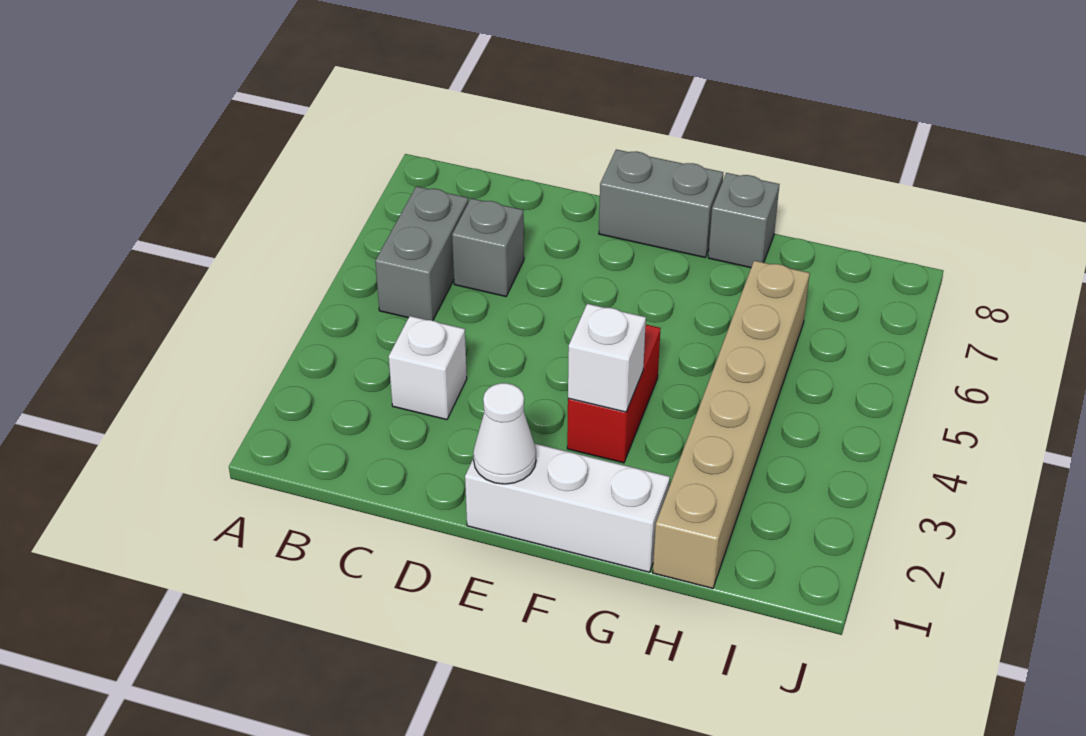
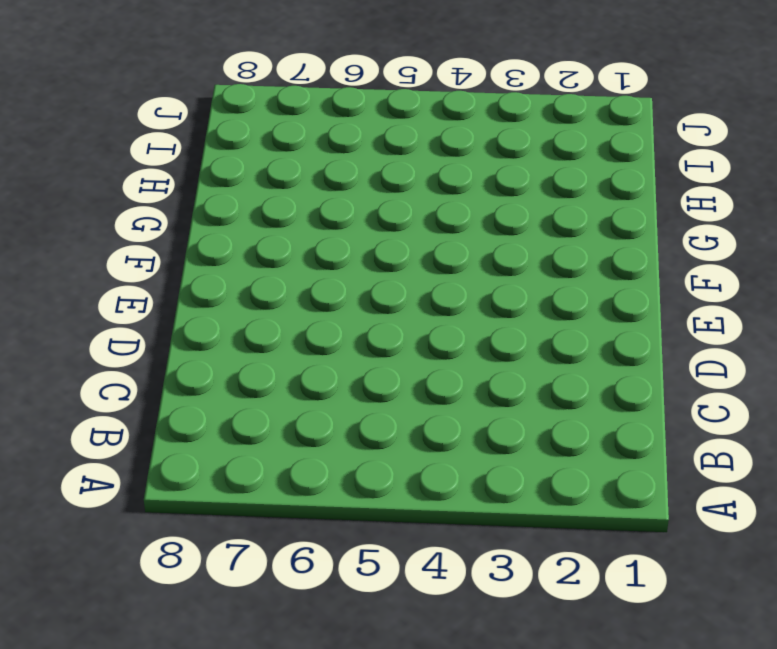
none -> grey 1x2 brick [375,186,468,321]
none -> white 1x1 brick [389,316,467,420]

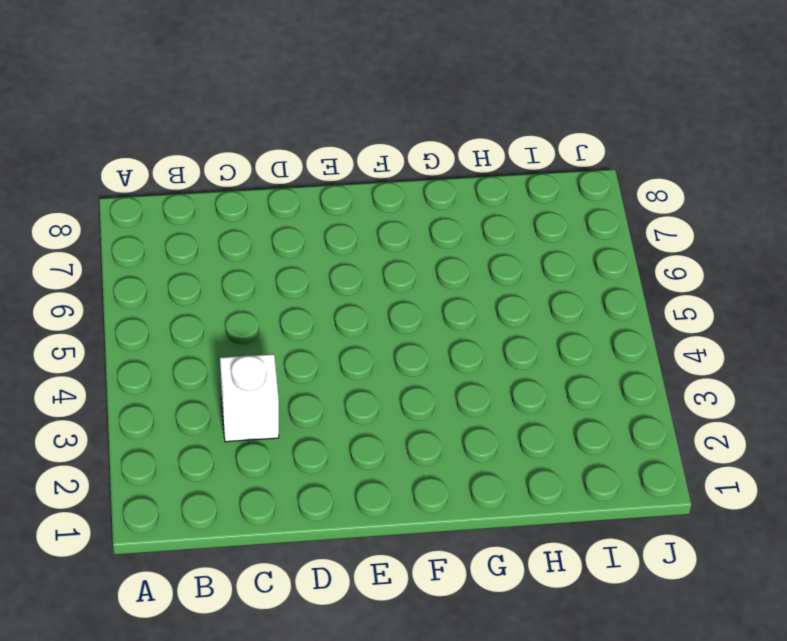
none -> grey 1x2 brick [375,186,468,321]
none -> grey 1x1 brick [452,198,524,296]

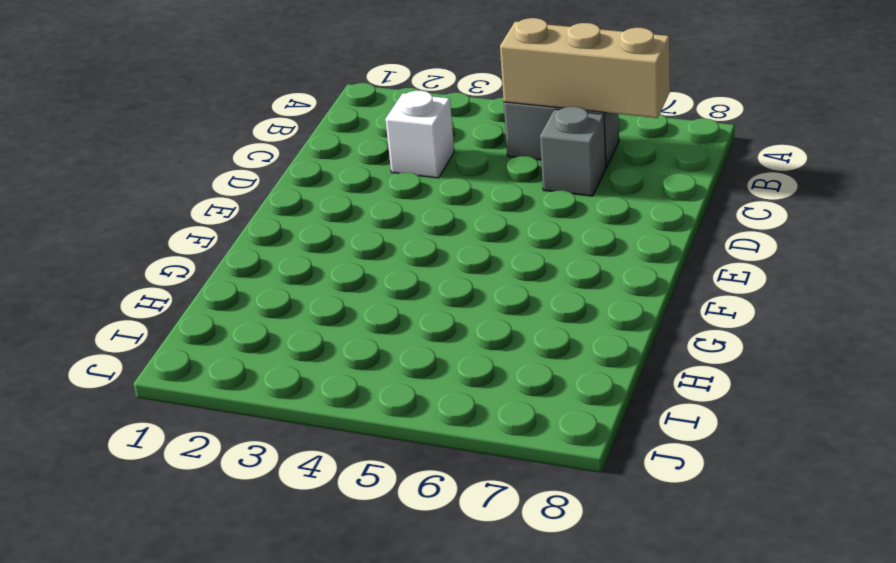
tan 1x3 brick [500,18,670,118] -> none
none -> white 1x3 brick [465,443,670,572]
none -> grey 1x2 brick [599,150,723,257]

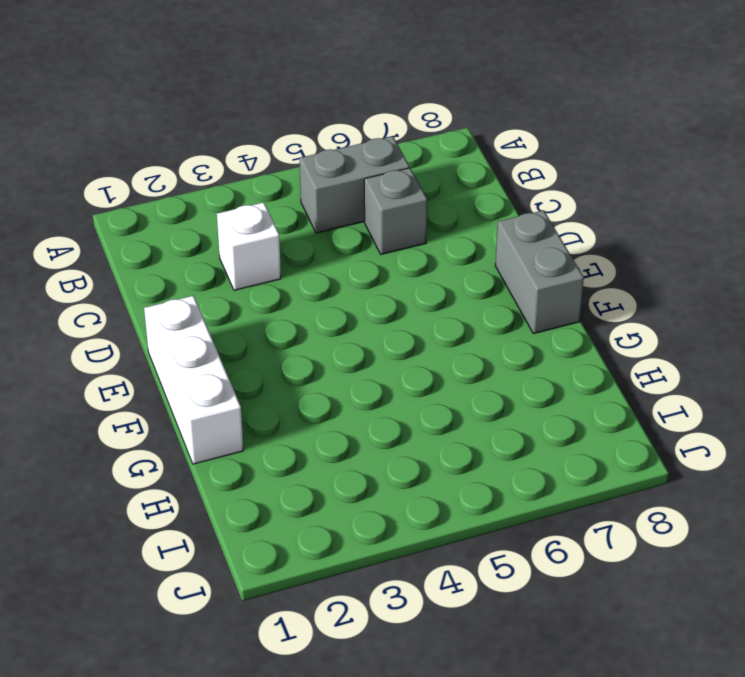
none -> red 1x2 brick [567,325,661,463]
none -> grey 1x1 brick [708,173,779,268]

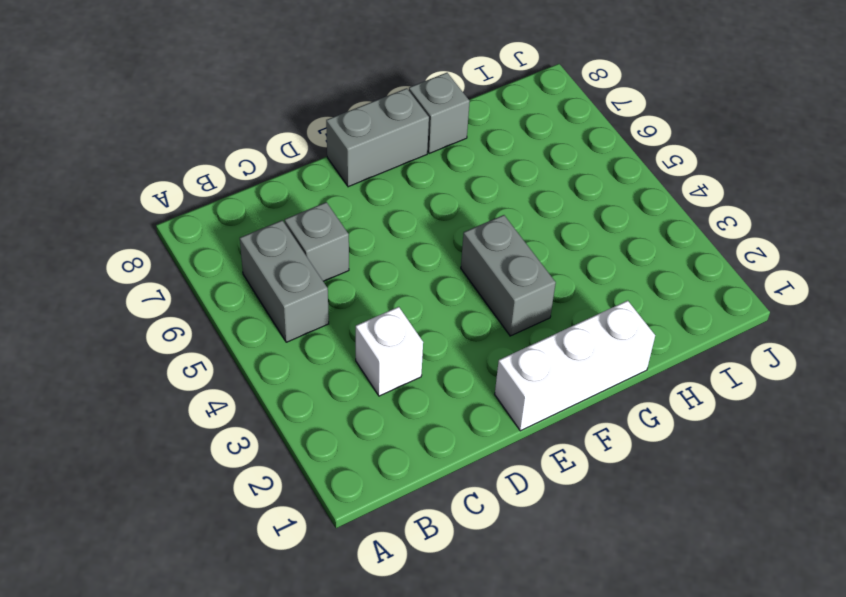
grey 1x2 brick [461,215,556,336] -> red 1x2 brick [567,325,661,463]
none -> tan 1x6 brick [653,261,810,588]
none -> white 1x1 cone [473,383,536,484]

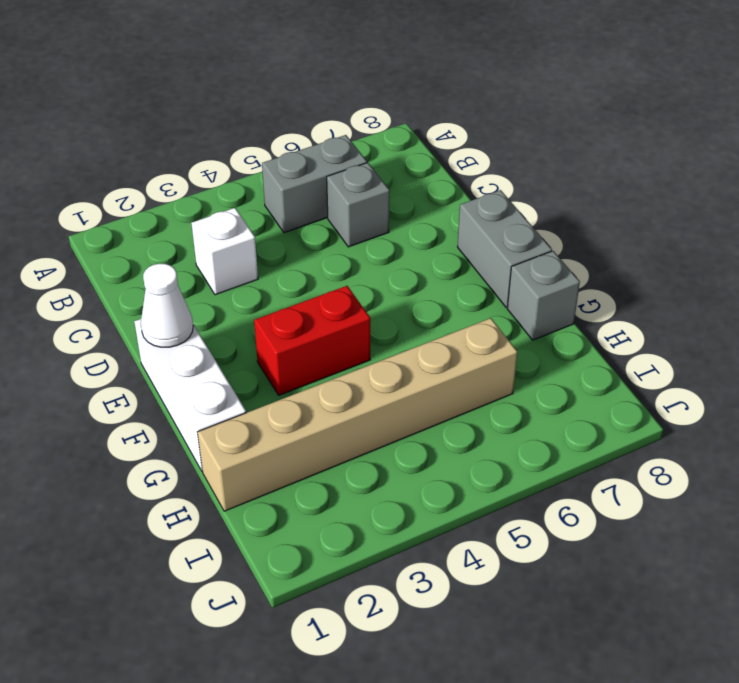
none -> white 1x1 brick [568,304,646,412]

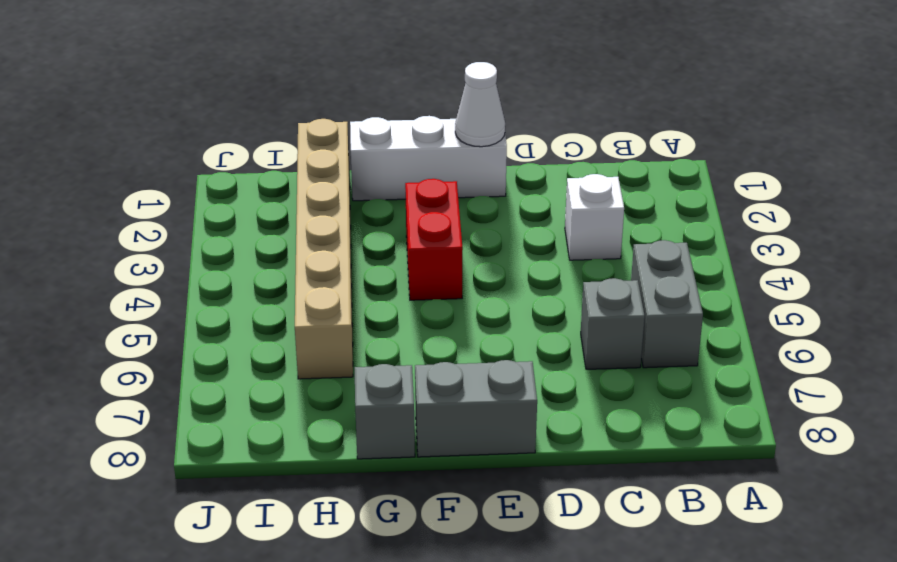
none -> white 1x1 brick [568,304,646,412]

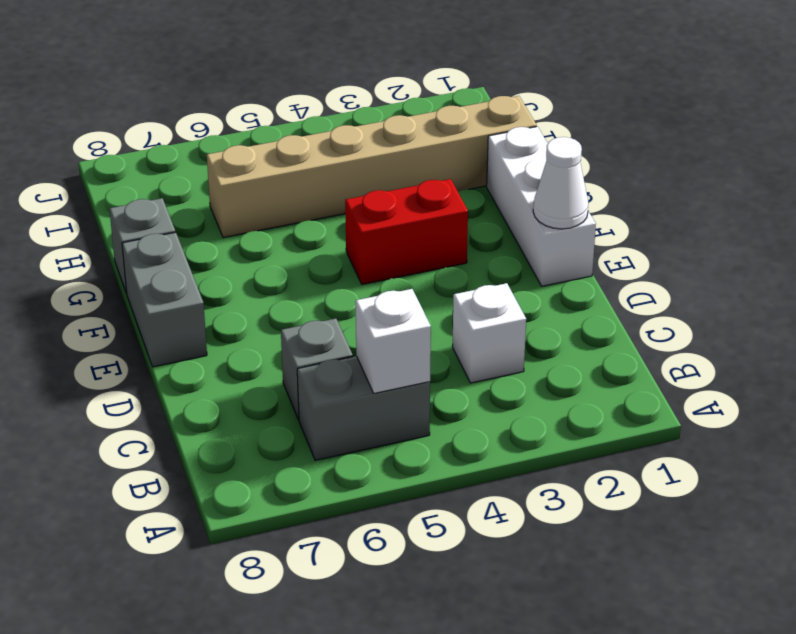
white 1x1 brick [356,289,431,393] -> white 1x1 brick moved to [568,304,646,412]

